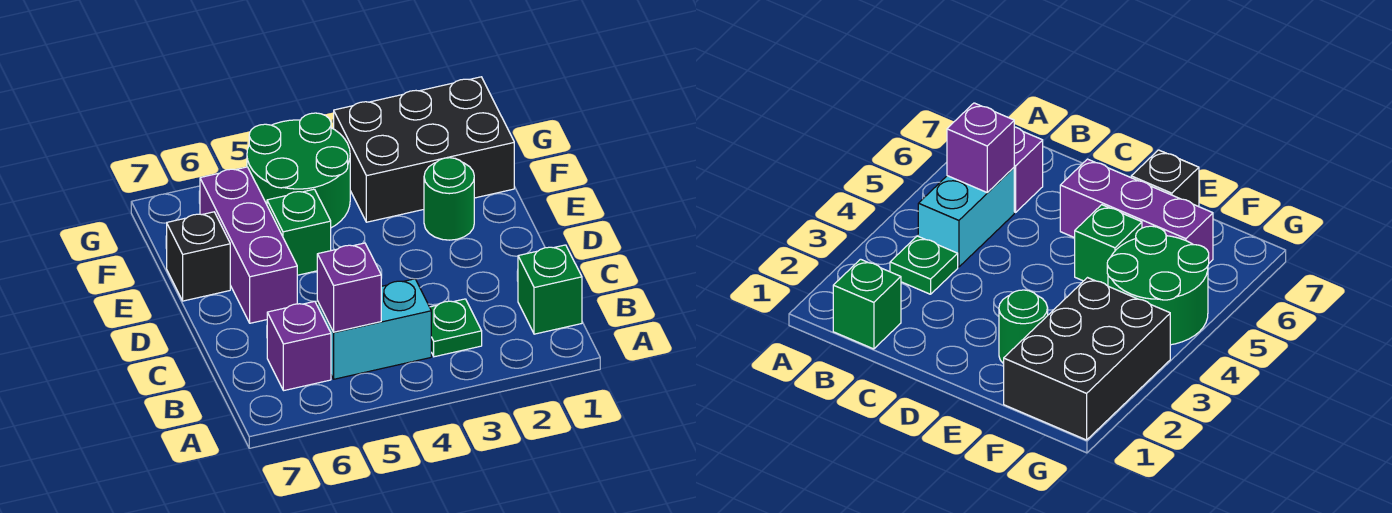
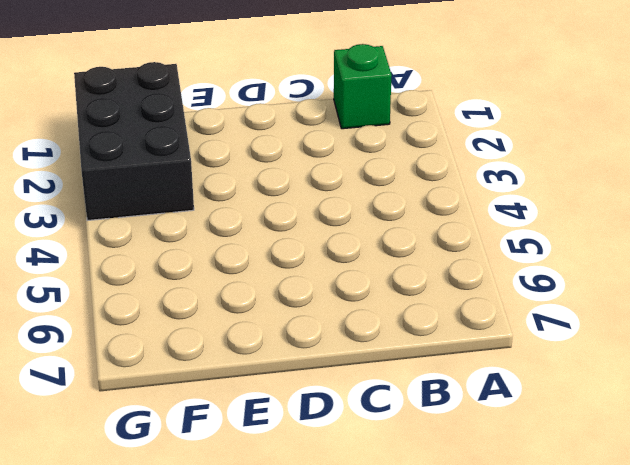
none -> green 1x1 plate [430,299,482,357]
none -> cyan 1x2 brick [317,279,431,379]

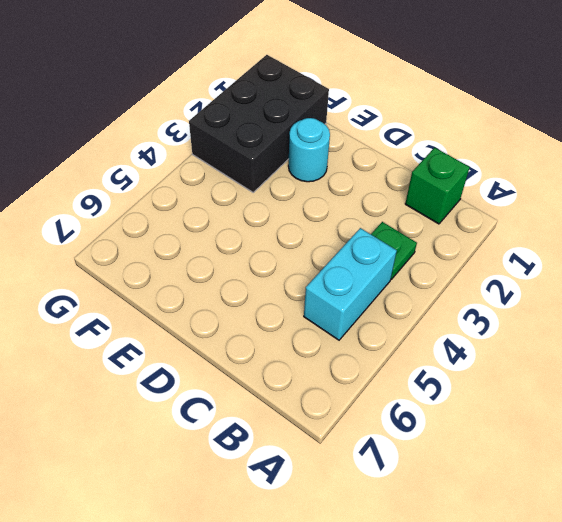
cyan 1x1 round brick [288,118,330,182] -> green 1x1 round brick [424,158,474,240]
none -> purple 1x1 brick [267,301,331,391]
none -> purple 1x3 brick [200,167,297,323]

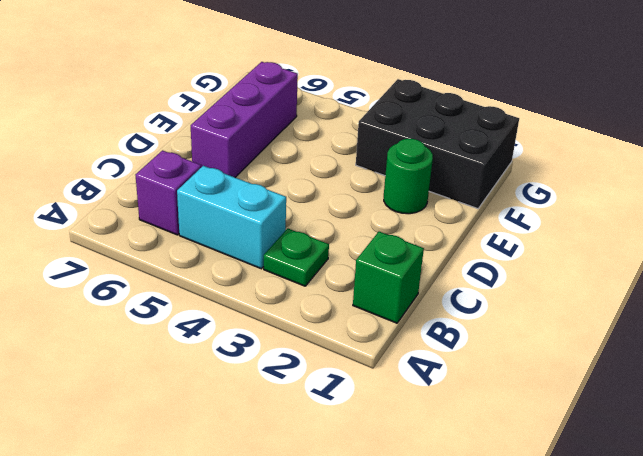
none -> green 1x1 brick [267,189,331,275]
none -> black 1x1 brick [167,212,230,301]

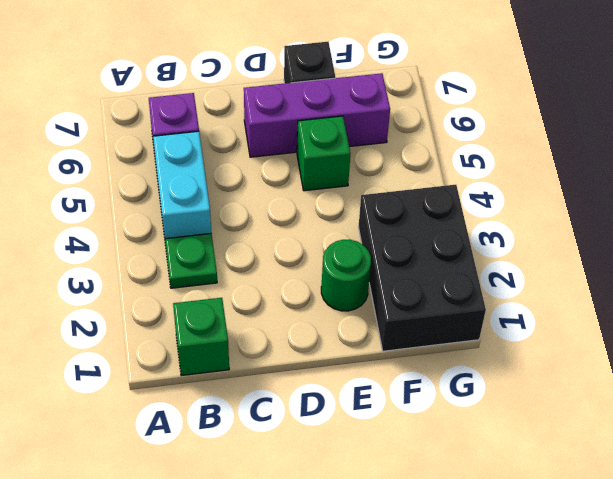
none -> green 2x2 round brick [247,113,350,228]
none -> purple 1x1 brick [317,243,381,332]

